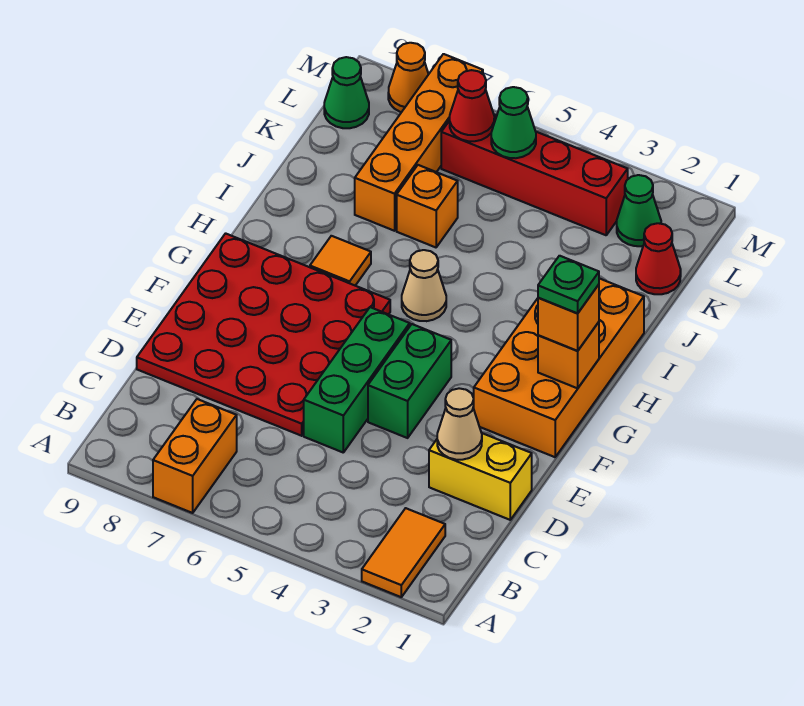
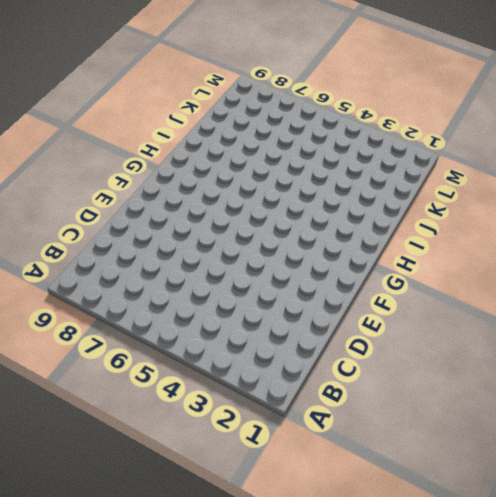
none -> orange 1x2 tile [362,508,445,597]
none -> orange 1x2 brick [153,399,237,513]
none -> yellow 1x2 brick [429,433,532,520]

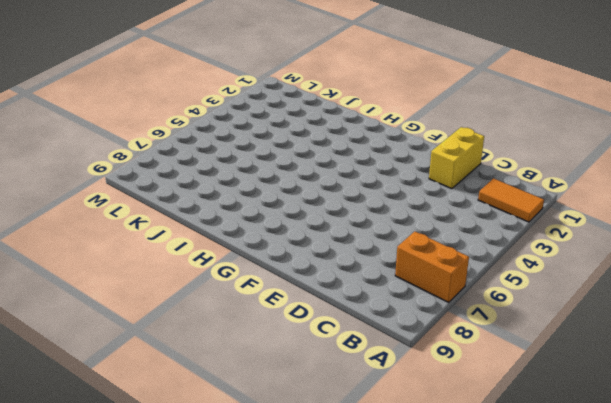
none -> green 1x3 brick [304,307,410,452]
none -> red 4x4 plate [137,233,390,436]
none -> green 1x2 brick [368,324,451,438]

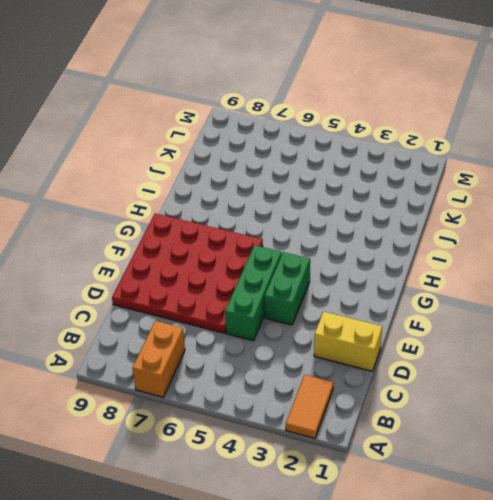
none -> orange 2x4 brick [473,278,644,457]
none -> tan 1x1 cone [402,250,446,321]
none -> orange 1x1 tile [310,236,371,286]

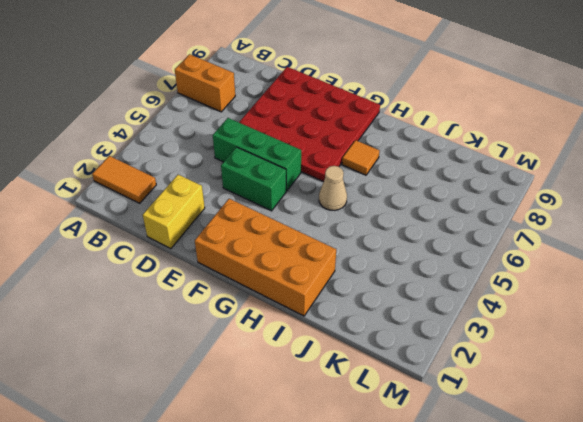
none -> orange 1x1 brick [397,165,458,247]
none -> orange 1x4 brick [355,54,483,231]
none -> red 1x1 cone [636,223,681,294]

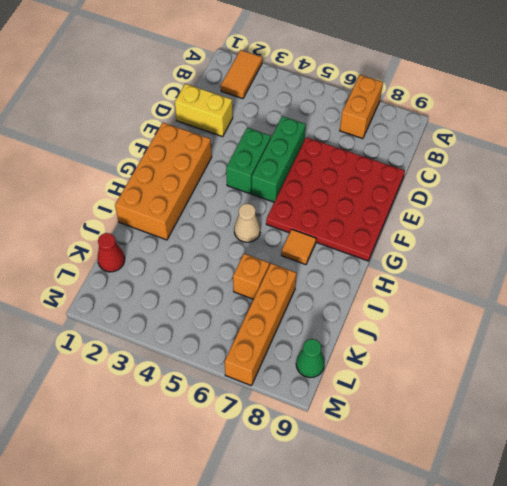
none -> green 1x1 cone [617,175,661,246]
none -> red 1x4 brick [441,115,628,235]
none -> orange 1x1 cone [388,43,429,112]

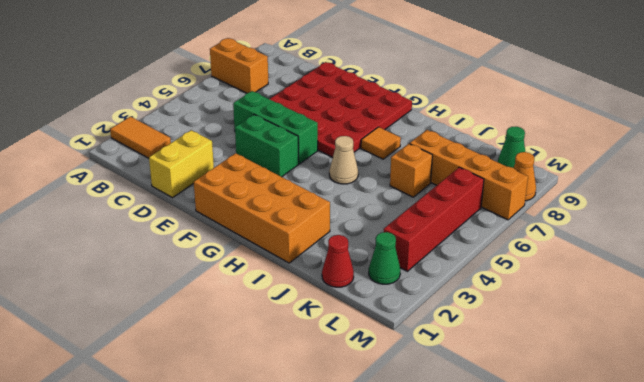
none -> tan 1x1 cone [437,388,482,460]
none -> orange 1x1 brick [538,322,599,388]
none -> green 1x1 cone [491,87,536,158]

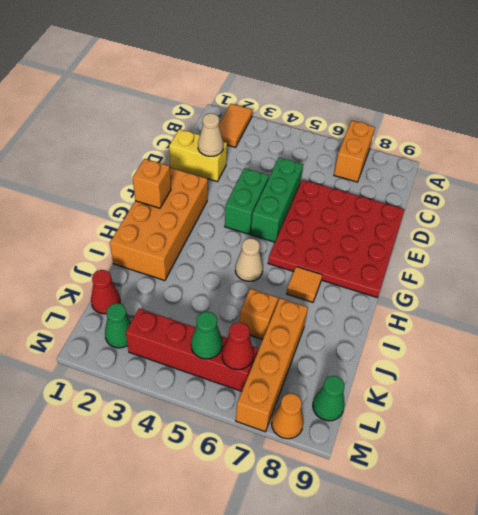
none -> orange 1x1 brick [538,285,599,351]
none -> green 1x1 plate [538,256,599,313]

